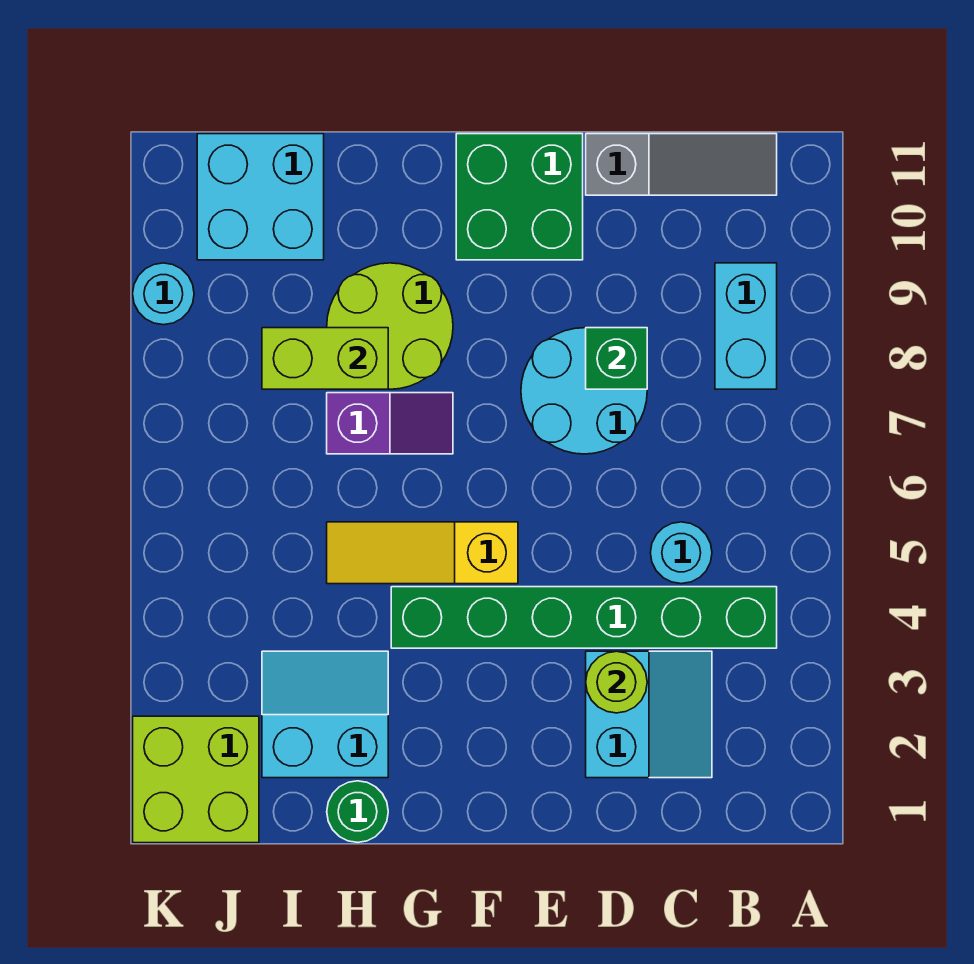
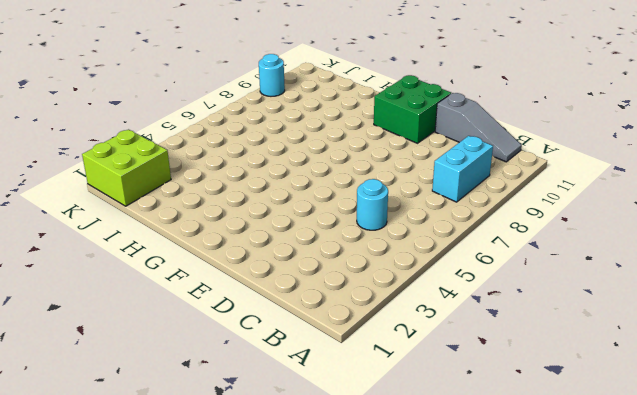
none -> green 1x6 brick [391,587,777,648]
none -> cyan 2x2 slope [586,651,712,778]
none -> cyan 2x2 round brick [521,328,647,454]

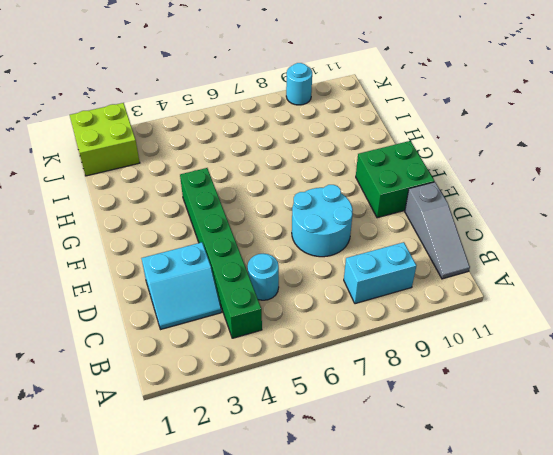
none -> yellow 1x3 slope [327,522,518,584]
none -> purple 1x2 slope [327,393,453,454]
none -> lime 2x2 round brick [327,263,453,389]

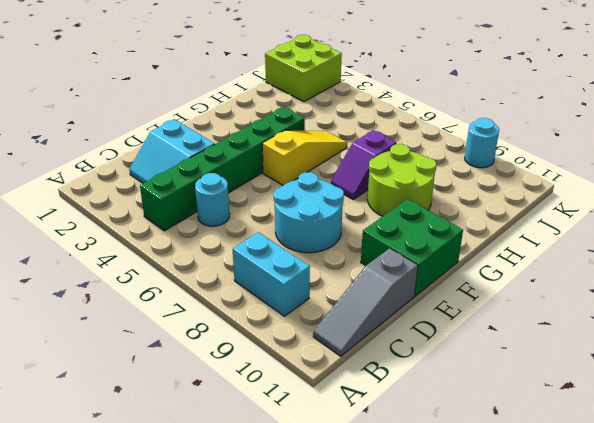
none -> green 1x1 round brick [327,781,388,842]
none -> cyan 2x2 slope [262,651,388,778]
none -> cyan 2x2 brick [197,134,324,260]

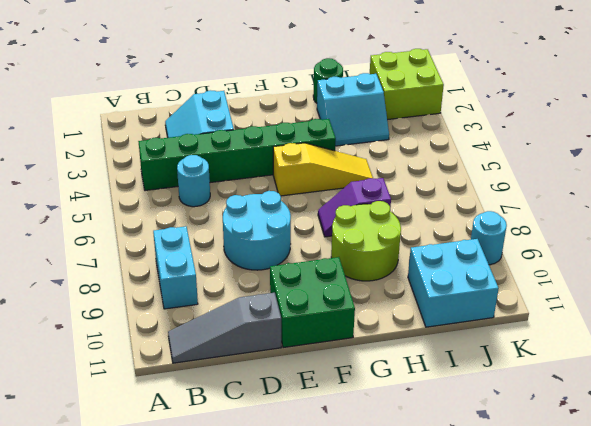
none -> lime 1x1 round brick [586,651,647,713]
none -> green 1x1 brick [586,328,647,389]
none -> lime 1x2 brick [262,328,388,389]

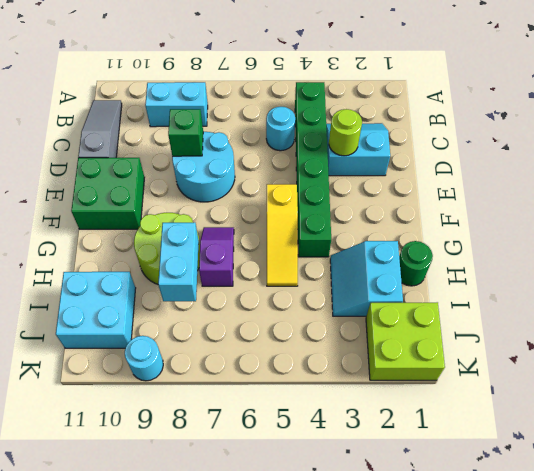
cyan 1x2 brick [158,223,199,301] -> lime 1x2 brick [262,328,388,389]

